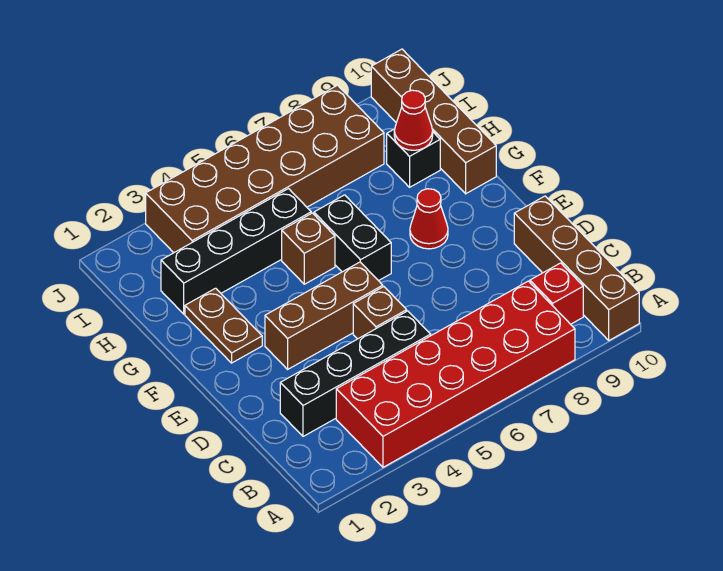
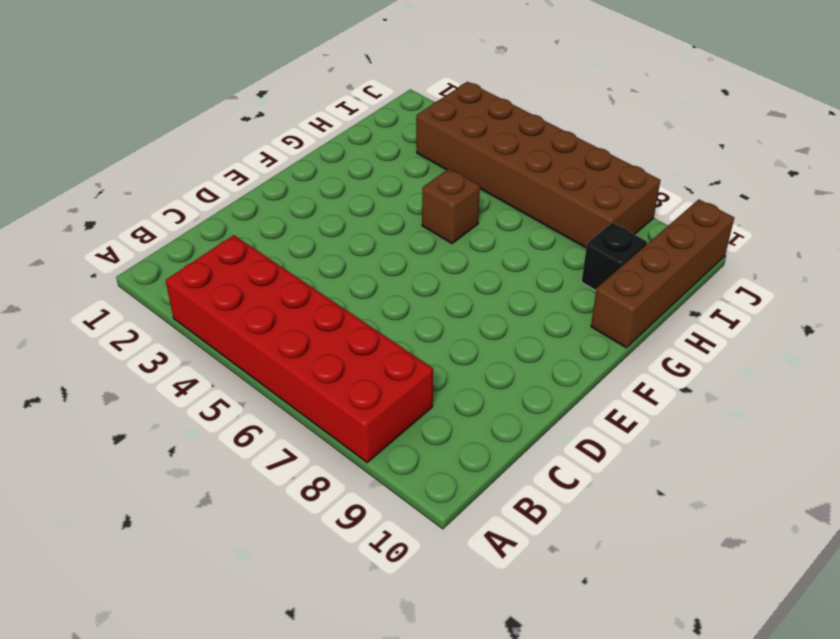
none -> brown 1x4 brick [514,196,639,340]
none -> red 1x1 brick [530,263,583,324]
none -> black 1x4 brick [280,311,431,436]

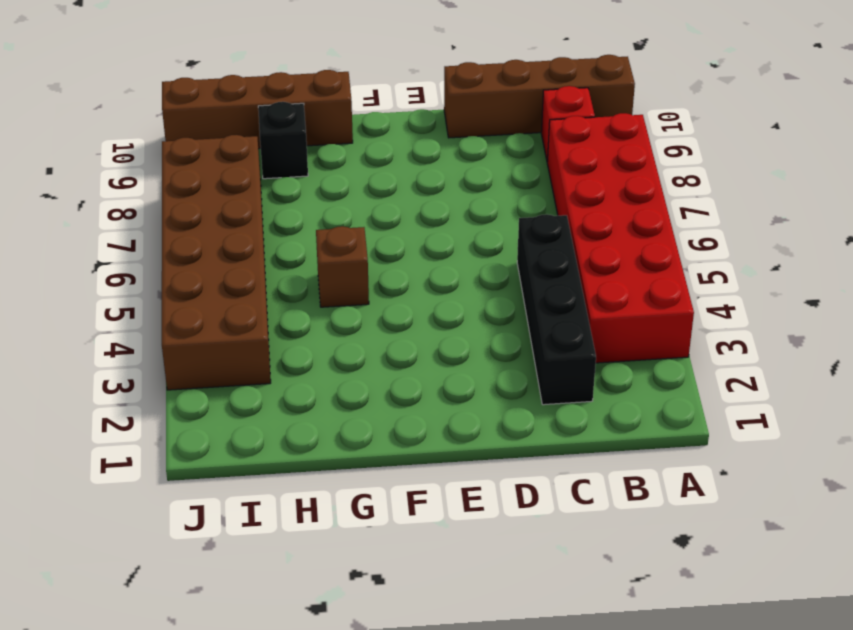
none -> brown 1x1 brick [353,287,407,339]
none -> brown 1x3 brick [265,262,383,369]
none -> brown 1x2 plate [185,288,262,363]

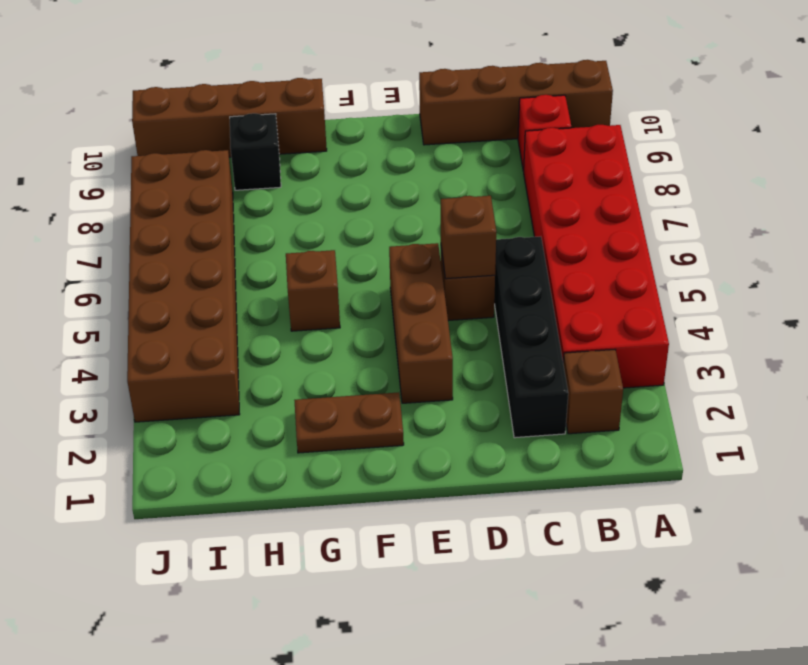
brown 1x1 brick [563,350,623,434] -> none
brown 1x1 brick [441,196,496,279] -> none
none -> black 1x2 brick [314,195,391,281]
none -> red 1x1 cone [410,189,448,249]
none -> black 1x4 brick [161,189,311,314]

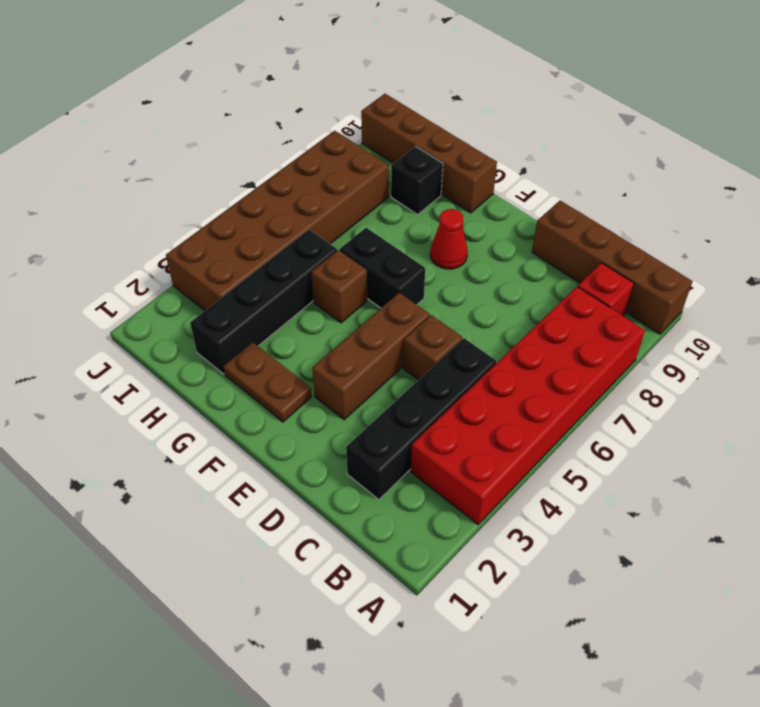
none -> red 1x1 cone [394,90,433,150]

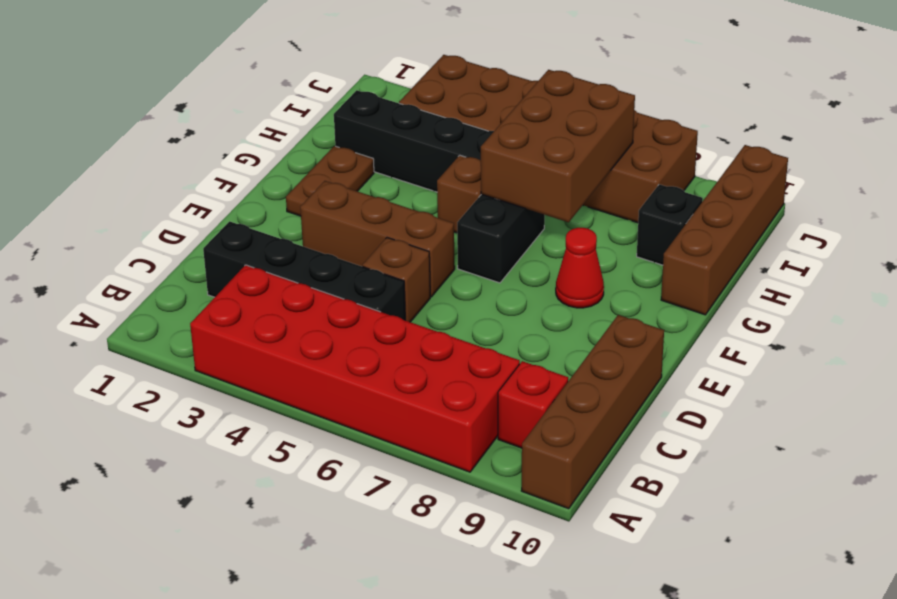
brown 2x3 brick [481,70,635,222] -> none
none -> red 1x1 cone [394,90,433,150]

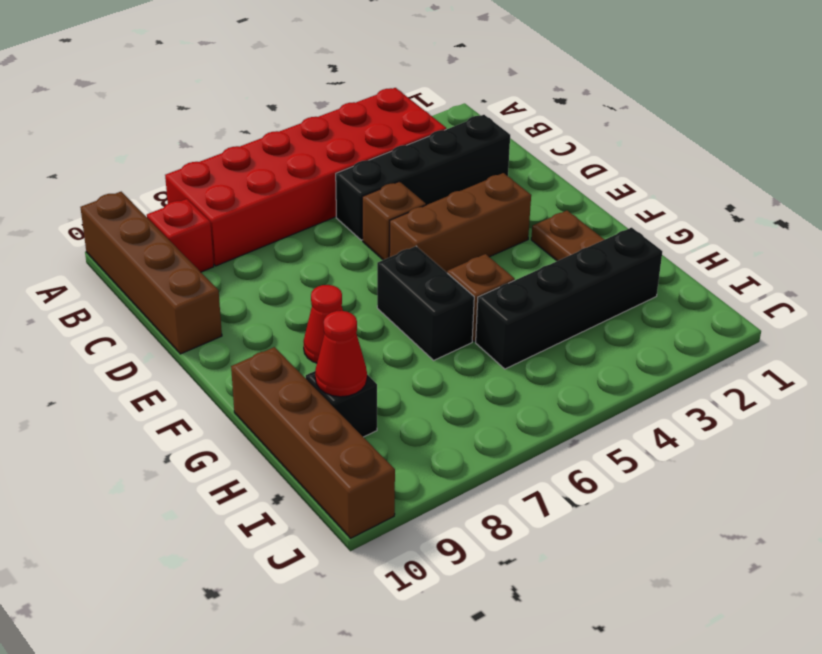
none -> brown 2x6 brick [146,85,384,253]

